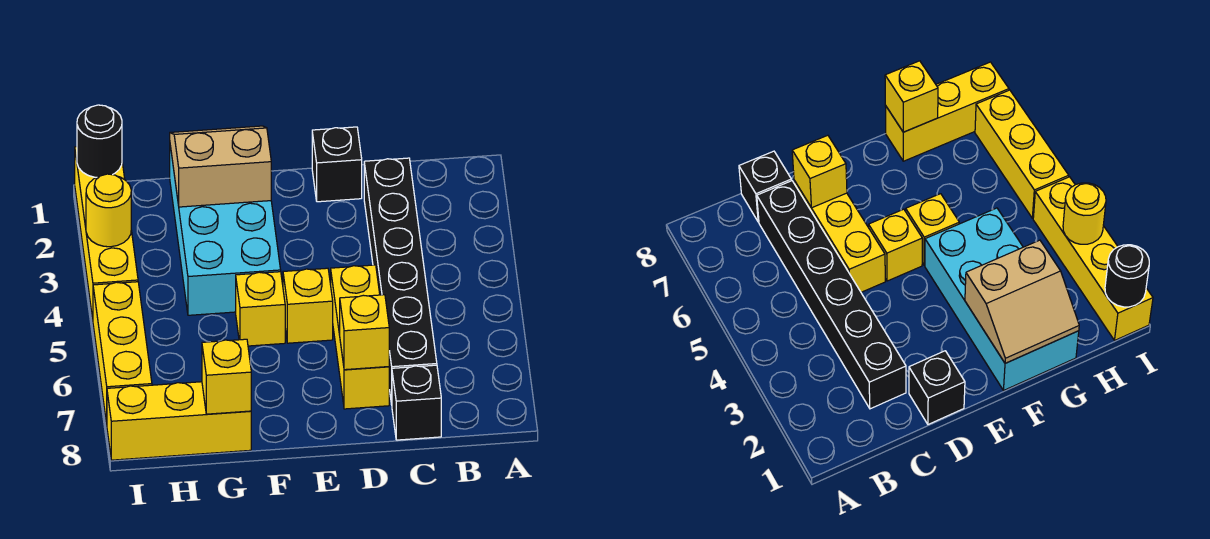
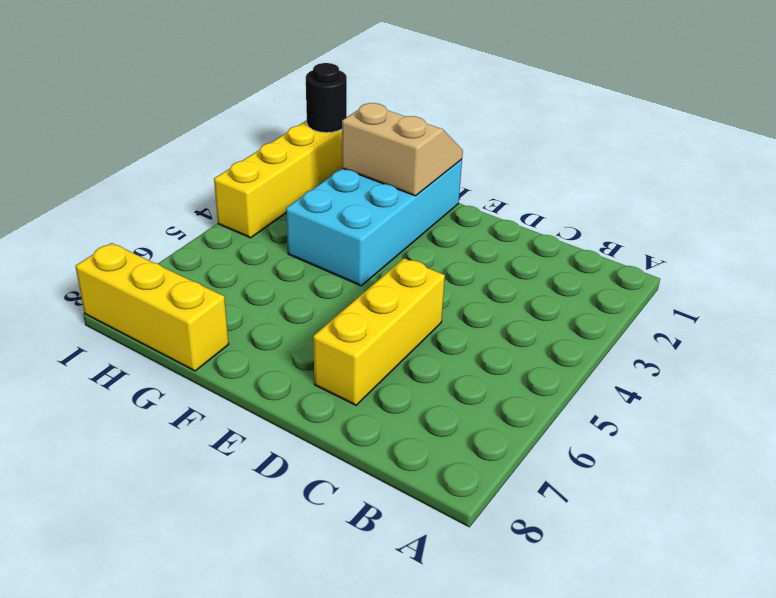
none -> black 1x6 brick [364,158,437,404]
none -> black 1x1 brick [392,365,441,440]
none -> black 1x1 brick [312,127,362,202]

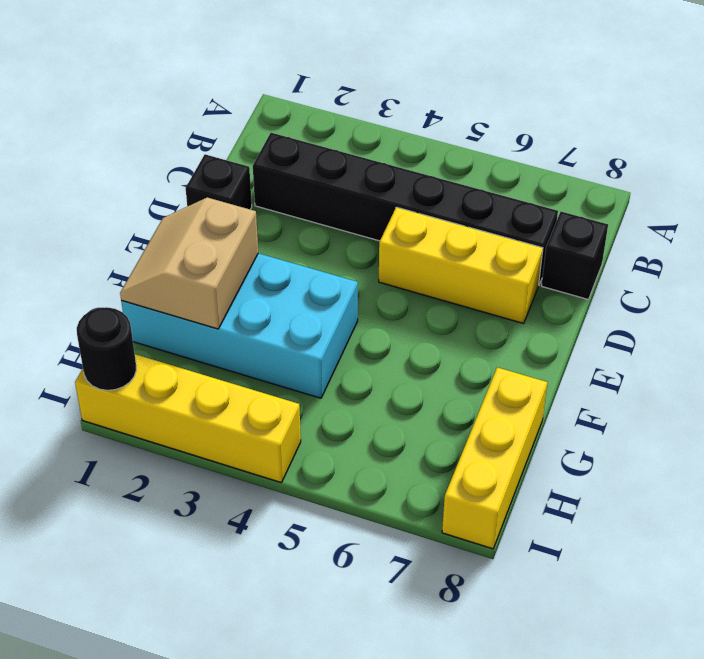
none -> yellow 1x1 brick [283,268,333,343]
none -> yellow 1x1 brick [236,272,285,346]
none -> yellow 1x3 brick [93,282,152,424]

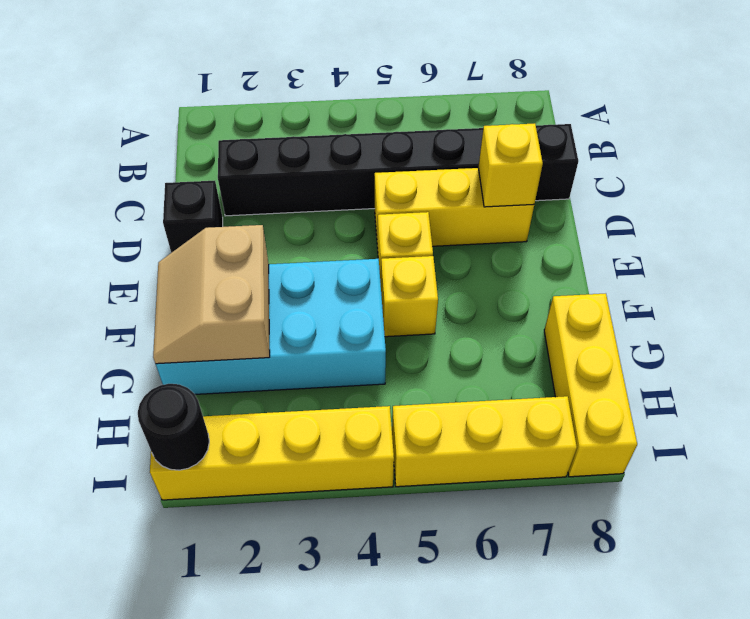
none -> yellow 1x1 brick [202,339,251,414]
none -> yellow 1x1 round brick [86,174,131,247]

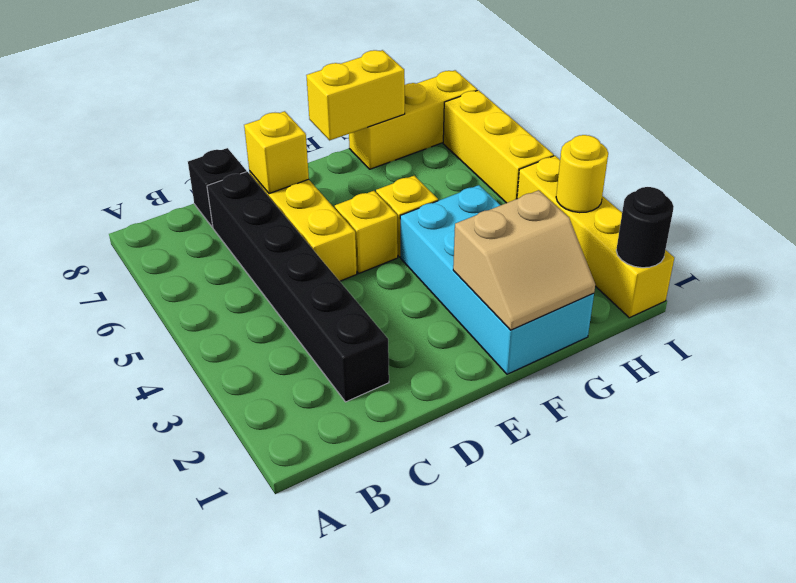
yellow 1x2 brick [306,50,405,140] -> yellow 1x1 brick [202,339,251,414]
none -> black 1x1 brick [312,127,362,202]

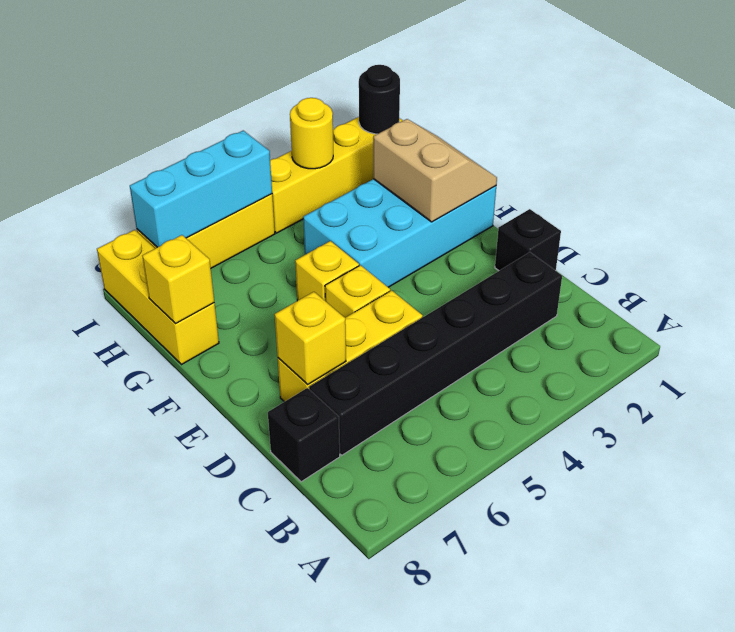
cyan 1x3 brick [130,131,272,247] -> none

